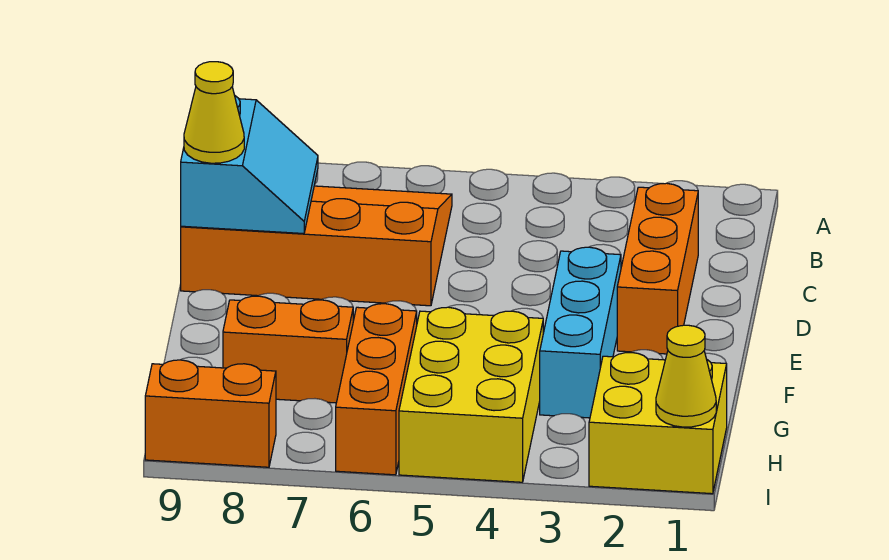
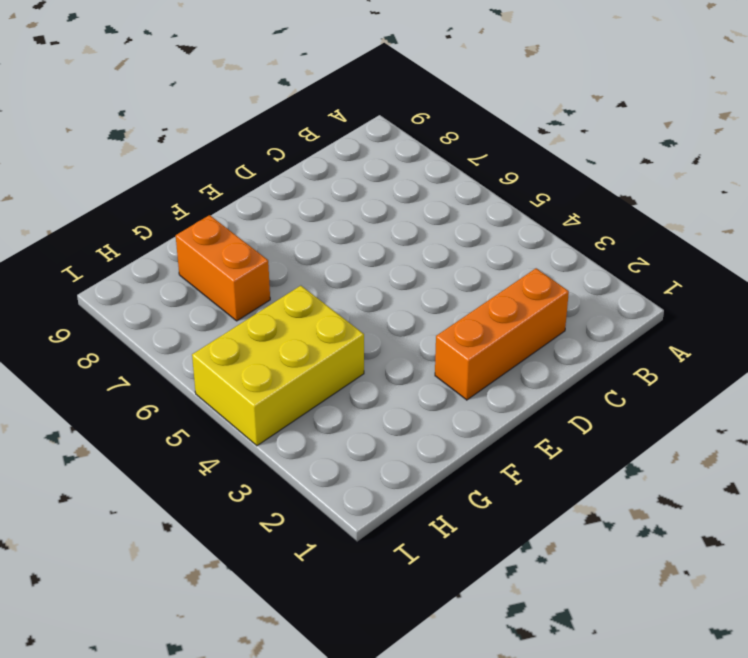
none -> orange 3x4 slope [181,186,452,306]
none -> cyan 1x3 brick [540,247,621,418]

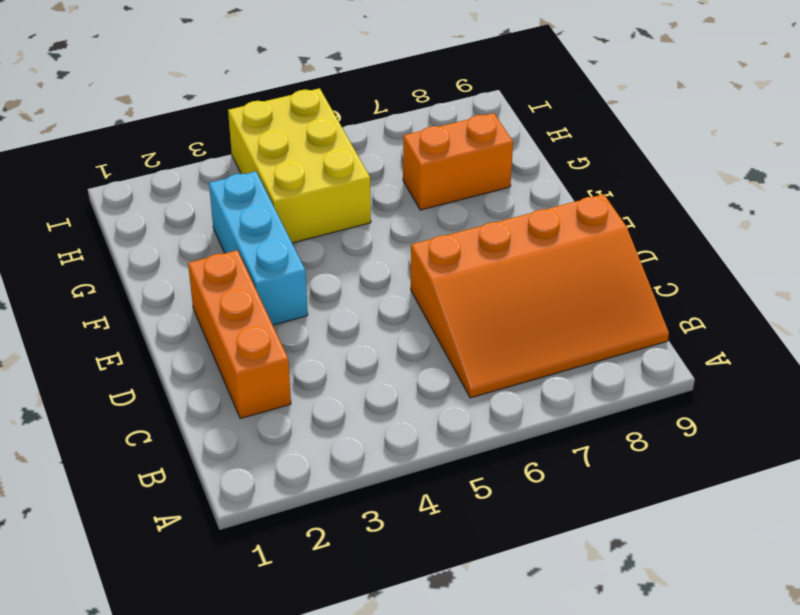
none -> orange 1x3 brick [336,304,417,475]
none -> yellow 2x2 brick [589,353,727,494]

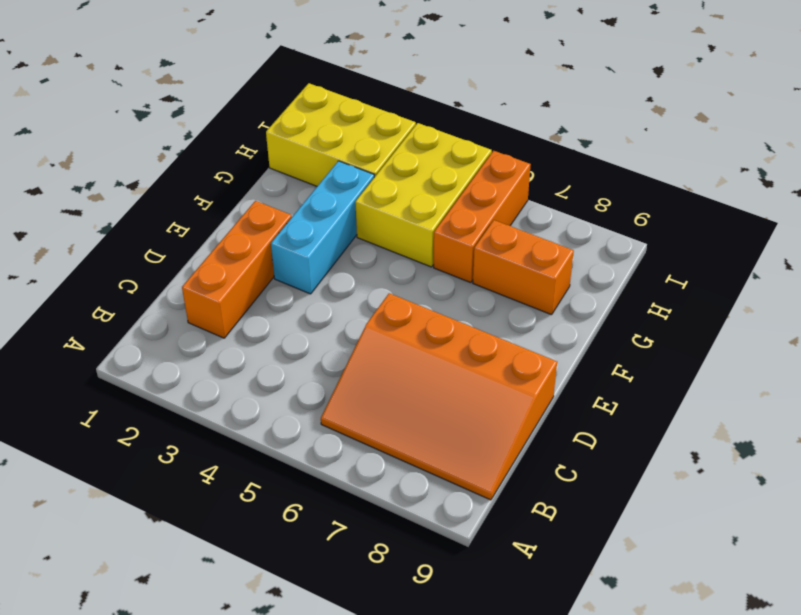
yellow 2x3 brick [266,83,416,186] -> yellow 2x2 brick [589,353,727,494]
none -> orange 1x2 brick [145,360,276,467]
none -> cyan 2x2 slope [181,96,318,234]

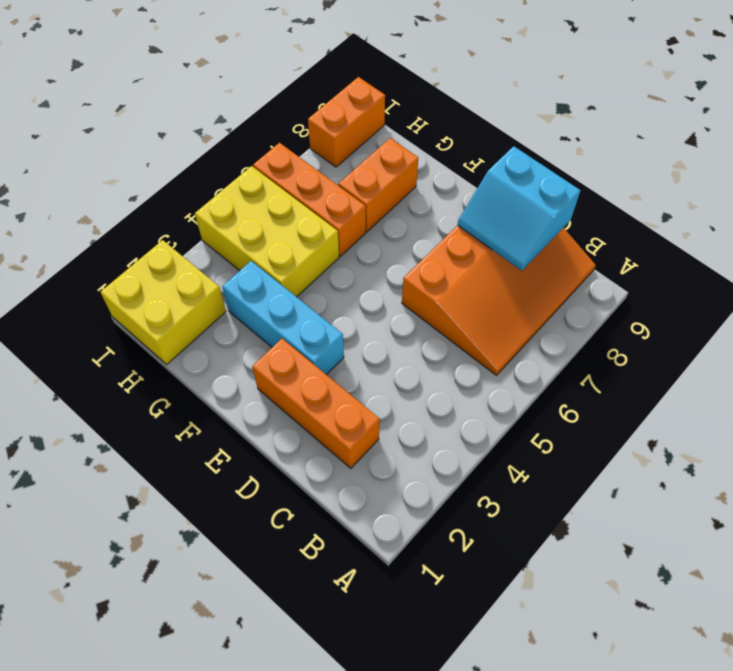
none -> yellow 1x1 cone [656,325,716,427]
none -> yellow 1x1 cone [184,62,244,163]

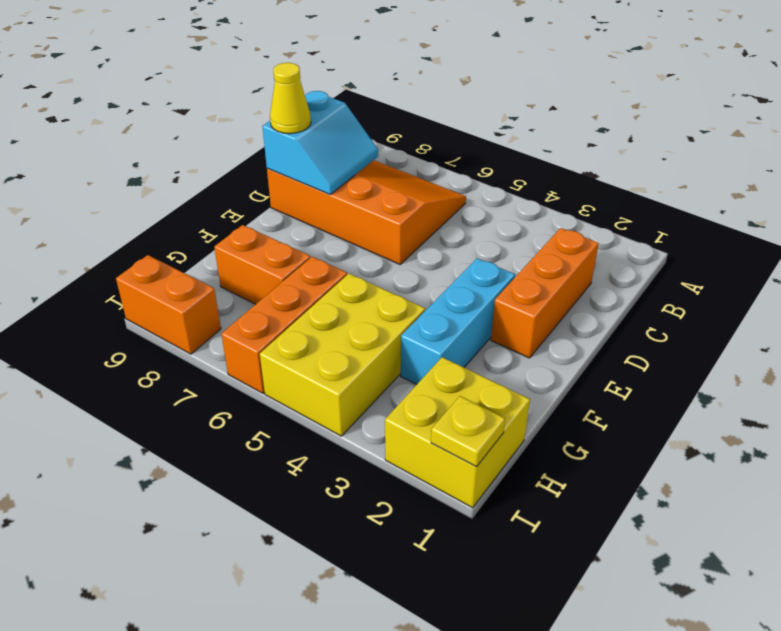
yellow 1x1 plate [431,396,505,467] -> yellow 1x1 cone [656,325,716,427]

